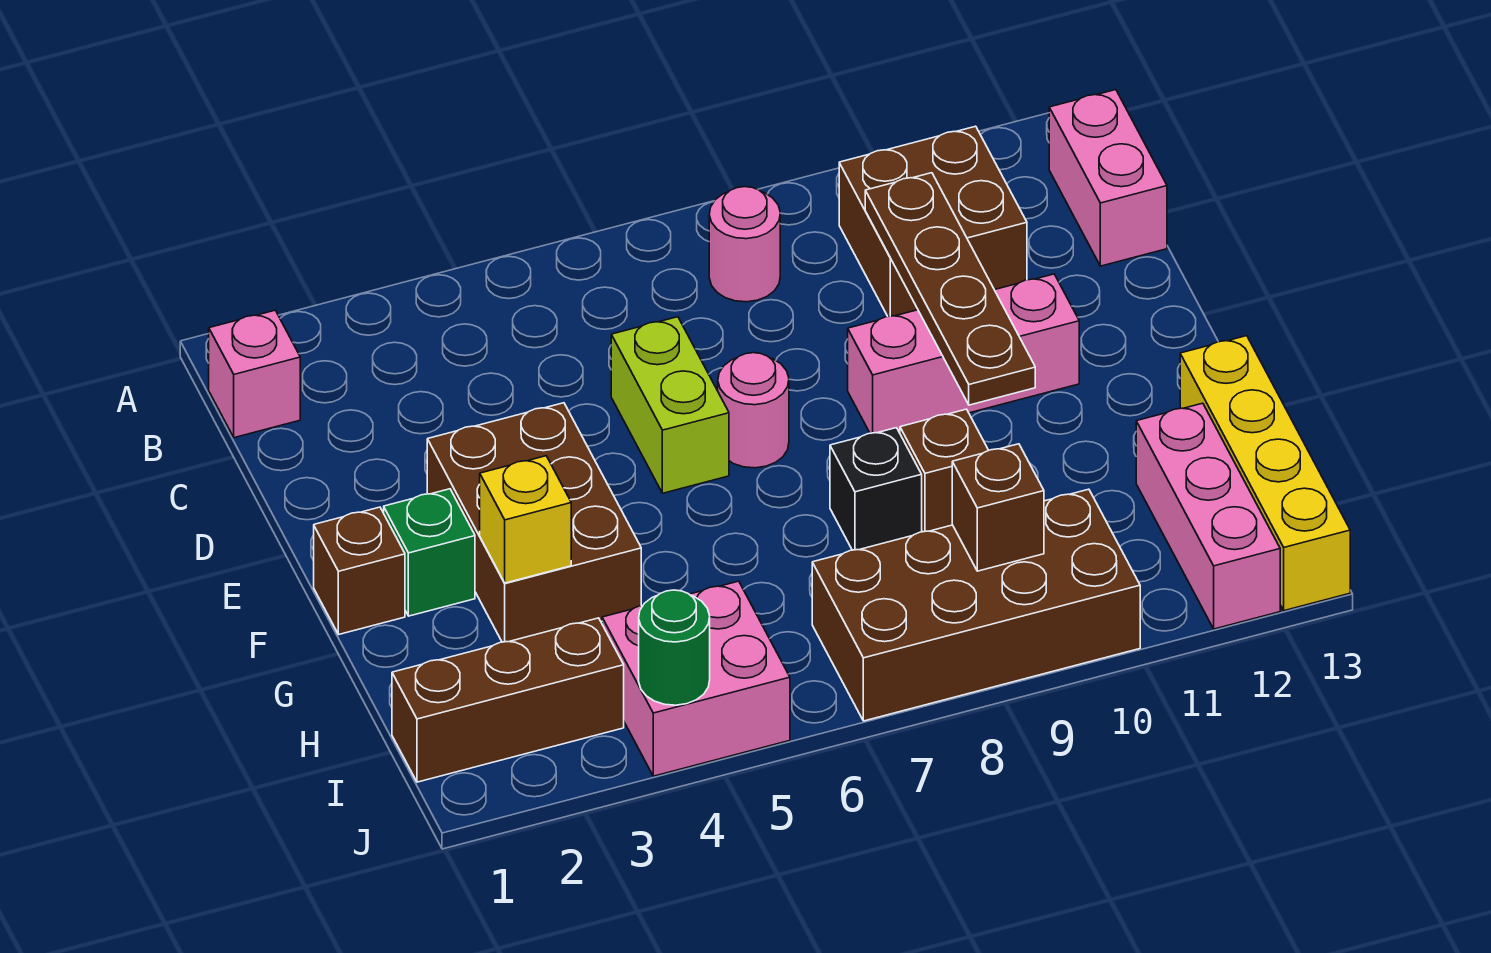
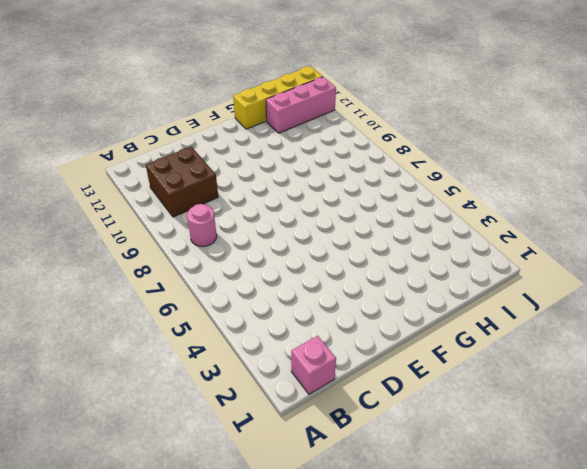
none -> pink 1x2 brick [1049,90,1167,266]
none -> lime 1x2 brick [611,317,729,493]
none -> brown 2x3 brick [427,403,641,642]

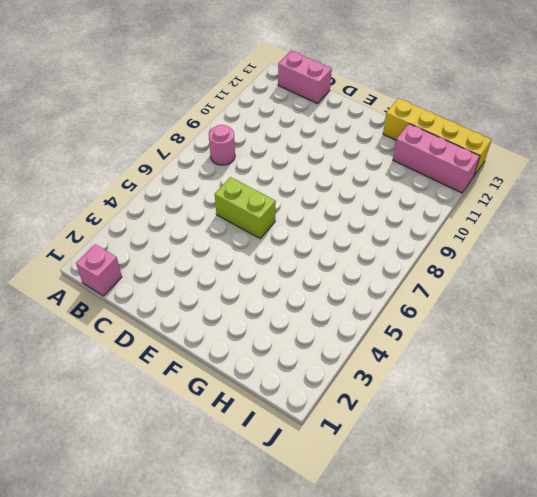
none -> brown 2x2 brick [839,126,1027,316]
none -> brown 2x3 brick [427,403,641,642]
none -> pink 1x1 round brick [718,353,789,468]

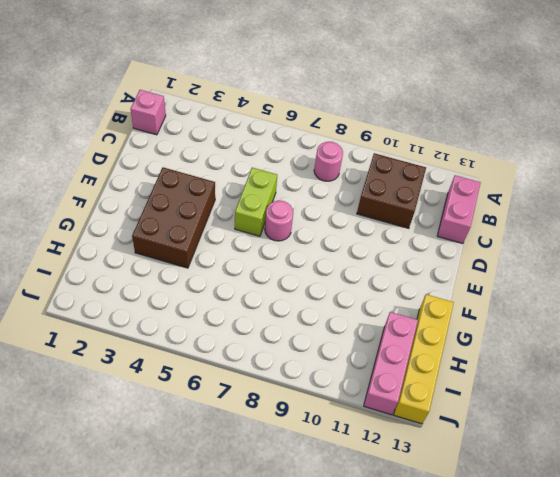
none -> pink 1x3 brick [848,274,1079,433]
none -> brown 1x1 brick [314,507,405,634]
none -> green 1x1 brick [384,489,475,616]

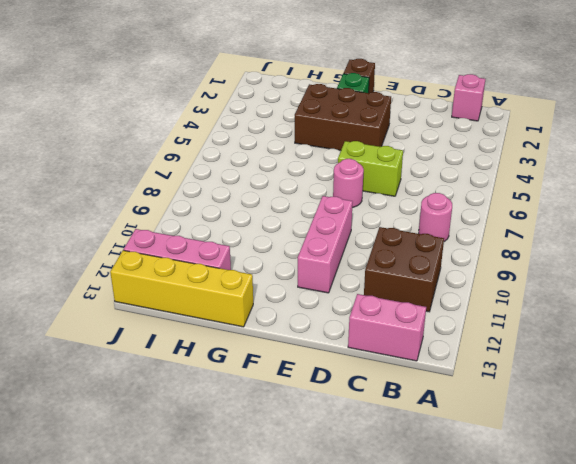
none -> black 1x1 brick [830,428,922,550]
none -> brown 1x1 brick [900,409,989,532]
none -> brown 1x3 brick [392,618,624,782]

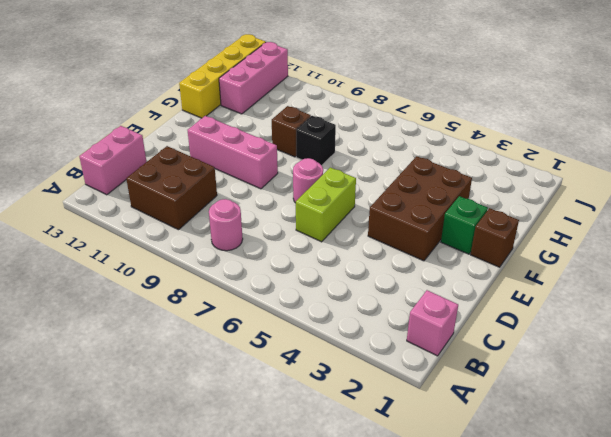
none -> brown 1x3 brick [392,618,624,782]
none -> pink 2x2 brick [602,581,790,776]
none -> brown 2x4 brick [812,489,1140,721]

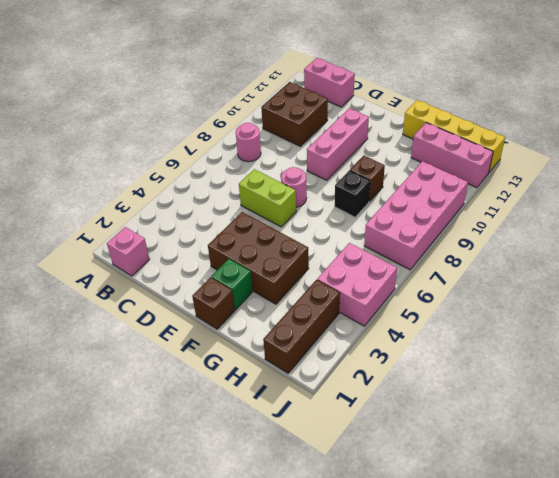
pink 2x4 brick [364,161,468,270] -> brown 2x4 brick [812,489,1140,721]
none -> brown 1x4 plate [865,173,1035,405]
none -> yellow 1x1 brick [480,456,571,583]
none -> brown 1x1 brick [952,444,1044,571]

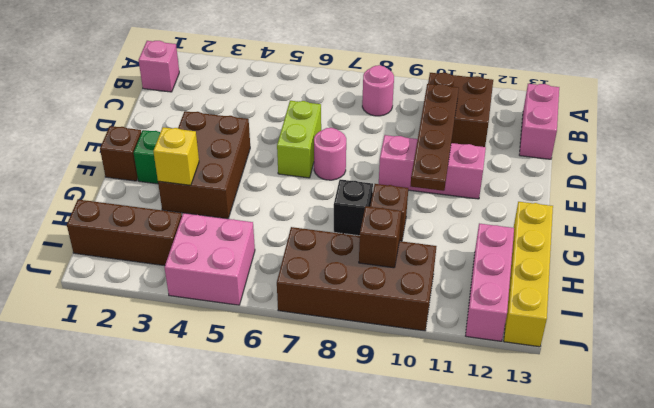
none -> green 1x1 round brick [639,590,710,705]

